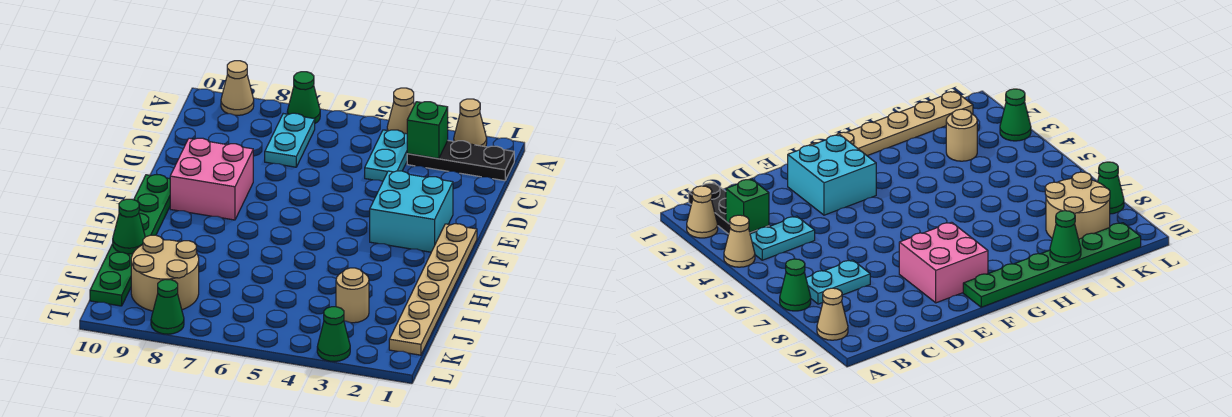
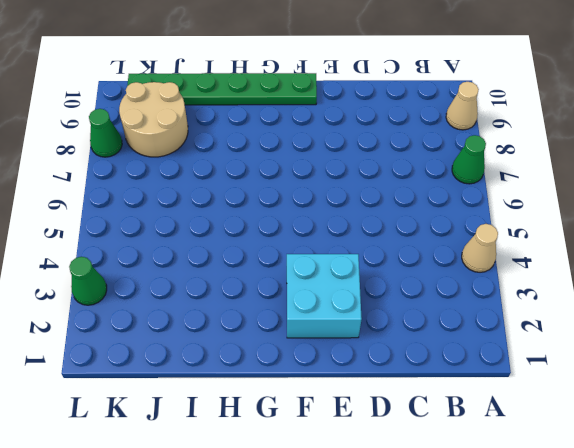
none -> tan 1x1 cone [454,99,487,147]
none -> black 1x3 plate [407,141,514,181]
none -> cyan 1x2 plate [365,130,407,181]

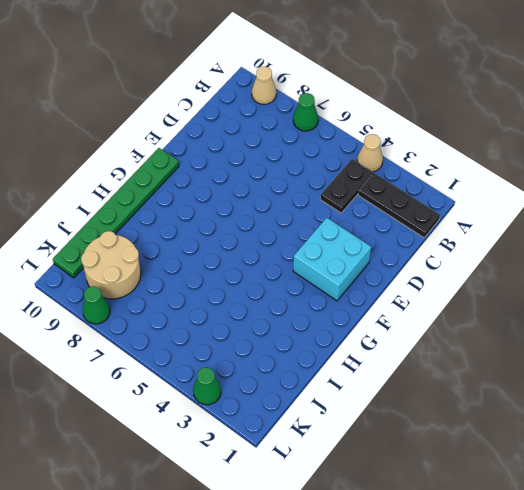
black 1x2 plate [320,159,373,213] -> cyan 1x2 plate [365,130,407,181]
none -> tan 1x1 cone [454,99,487,147]
none -> cyan 1x2 plate [265,113,315,167]
none -> pink 2x2 brick [170,138,253,220]

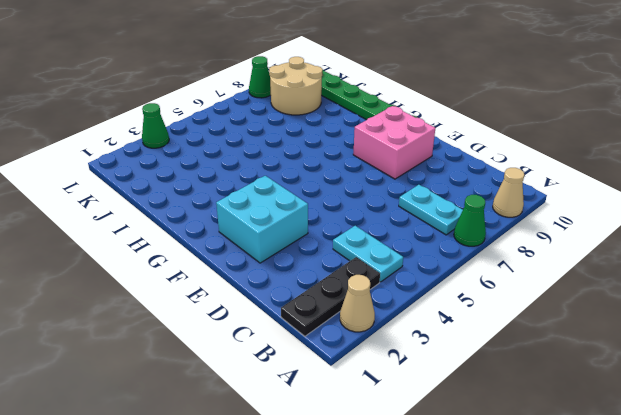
none -> tan 1x1 cone [387,88,414,134]
none -> tan 1x6 plate [389,224,477,355]
none -> tan 1x1 round brick [336,268,369,323]

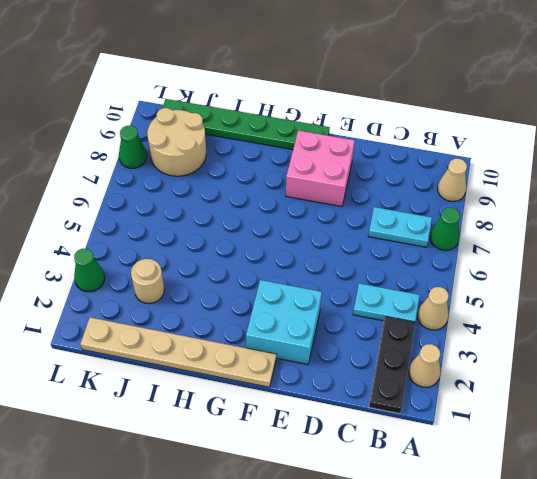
none -> green 1x1 brick [407,102,448,159]
none -> green 1x1 cone [113,199,145,254]

